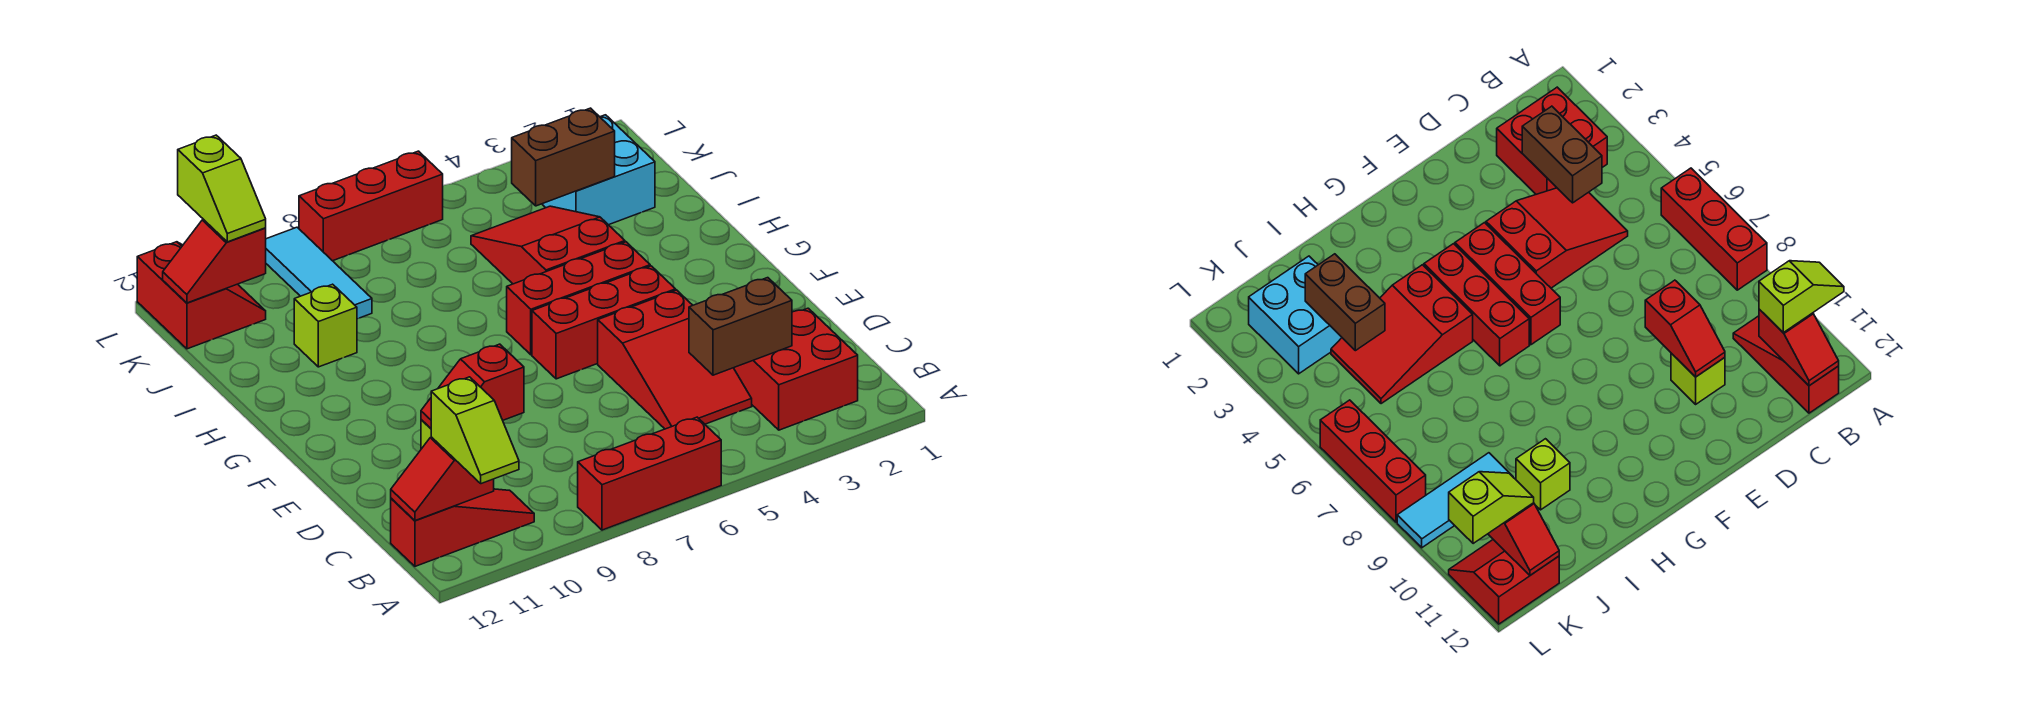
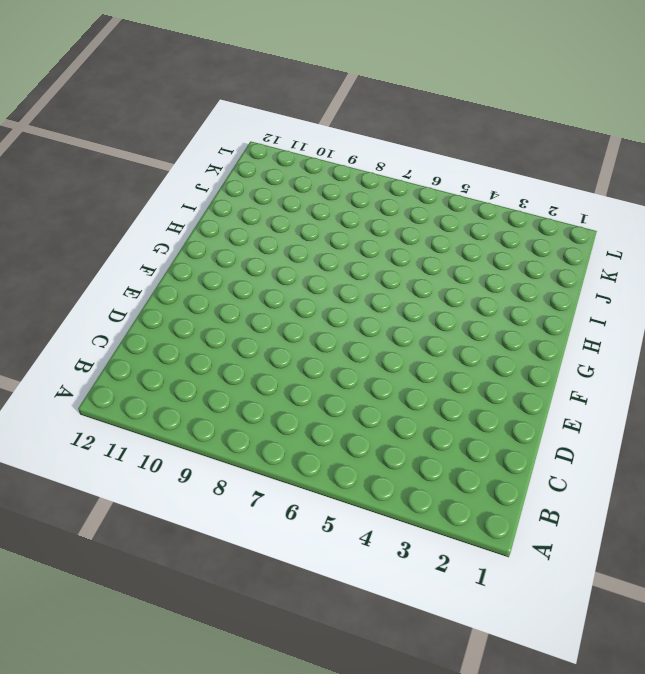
none -> red 1x3 brick [578,417,721,530]
none -> red 2x2 brick [734,308,858,430]
none -> red 1x3 slope [391,489,534,566]

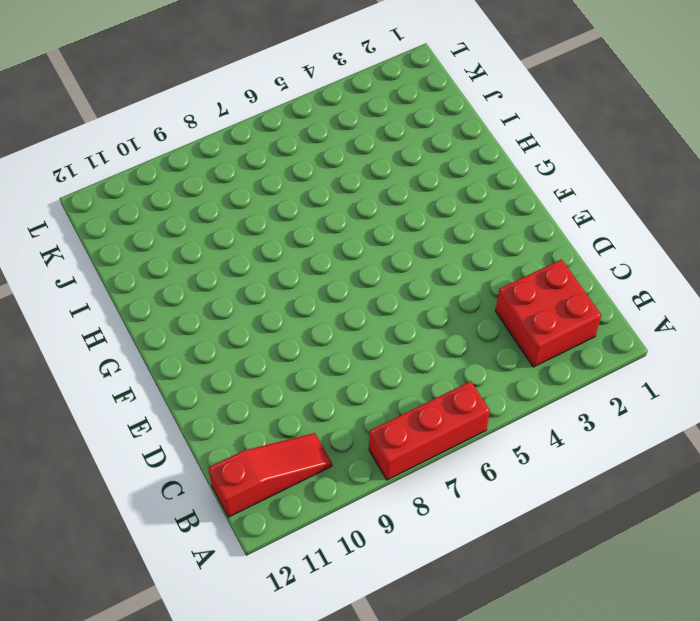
none -> red 2x3 slope [598,290,752,429]
none -> lime 1x1 brick [1671,353,1725,404]
none -> red 1x3 brick [532,266,676,379]

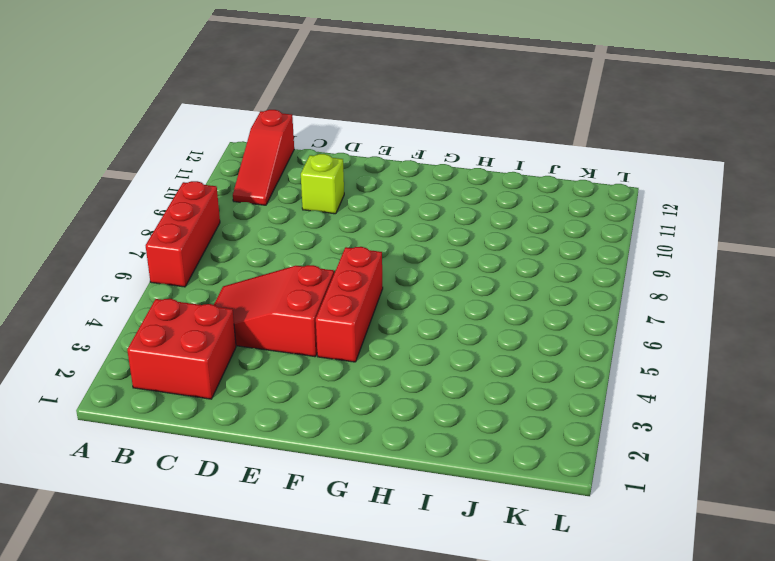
none -> red 1x3 brick [507,242,650,355]
none -> red 2x3 slope [471,206,625,284]
none -> lime 1x1 brick [294,284,357,367]

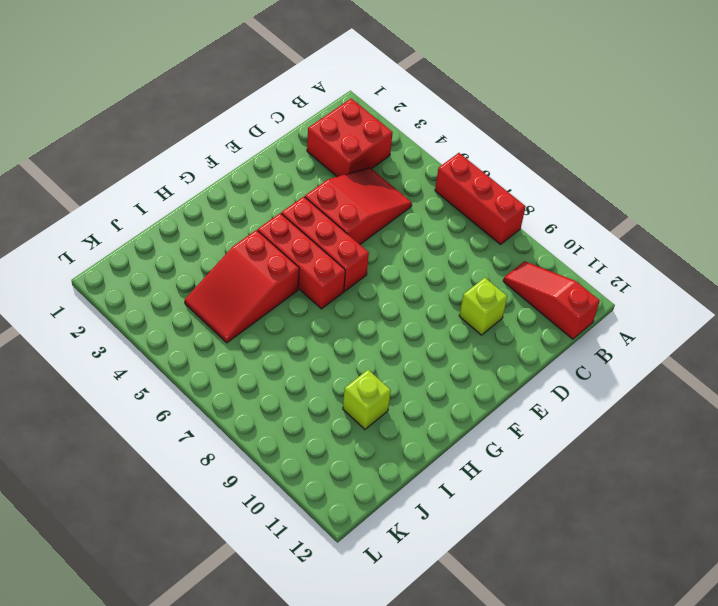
none -> cyan 2x2 brick [542,115,655,225]
none -> cyan 1x3 tile [266,227,372,319]
none -> red 2x2 slope [137,242,266,349]

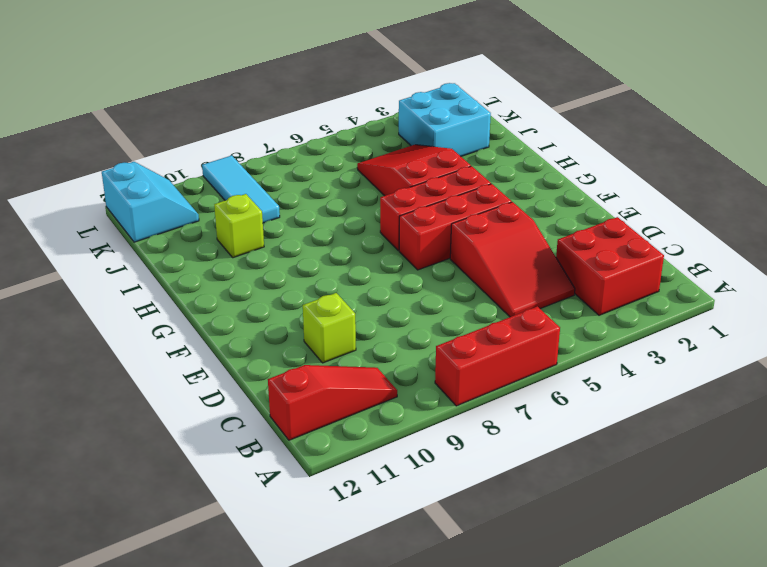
cyan 2x2 slope [102,162,199,242] -> red 2x2 slope [137,242,266,349]
none -> red 1x3 brick [299,151,443,261]
none -> red 1x2 slope [391,437,494,521]
none -> brown 1x2 brick [689,278,792,375]

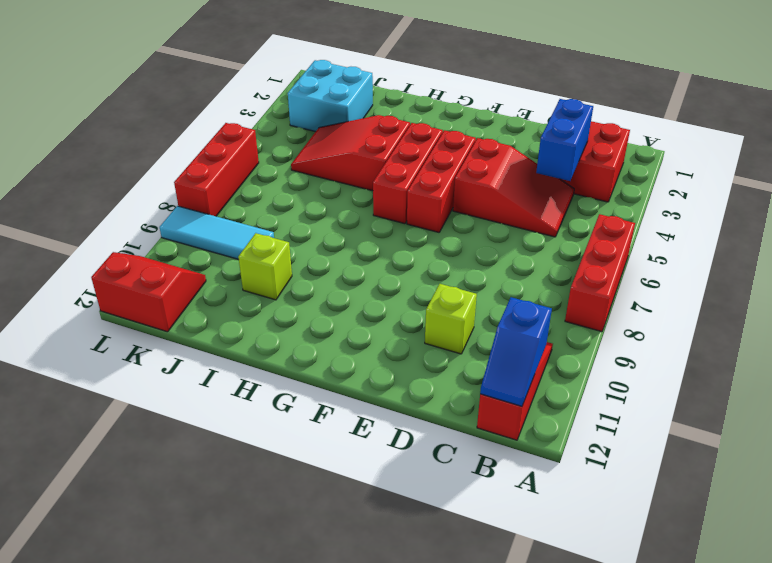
blue 1x2 slope [480,297,552,406] -> red 1x2 slope [391,437,494,521]
blue 1x2 brick [536,99,593,181] -> brown 1x2 brick [689,278,792,375]
none -> red 1x2 slope [421,344,524,428]
none -> brown 1x2 brick [512,108,615,206]
none -> red 1x2 slope [163,219,266,303]

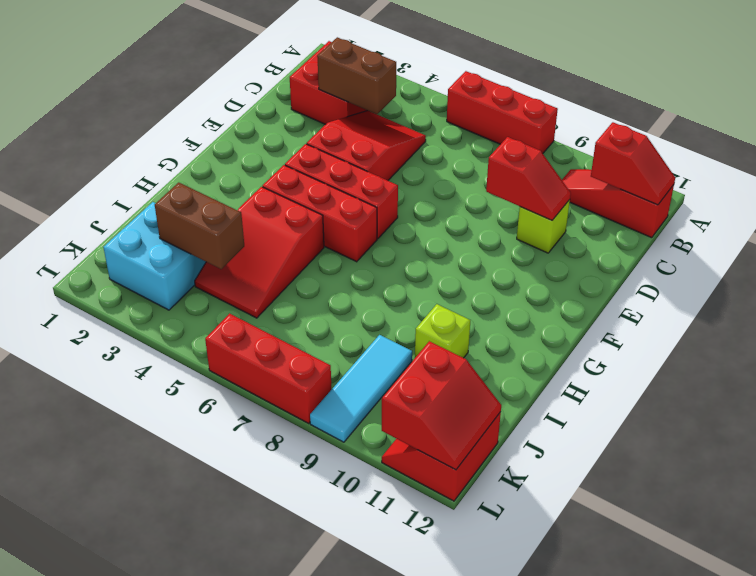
red 2x2 slope [382,341,501,470] -> red 1x2 slope [163,219,266,303]
none -> lime 1x2 slope [431,377,519,484]
none -> lime 1x2 slope [178,135,266,242]

